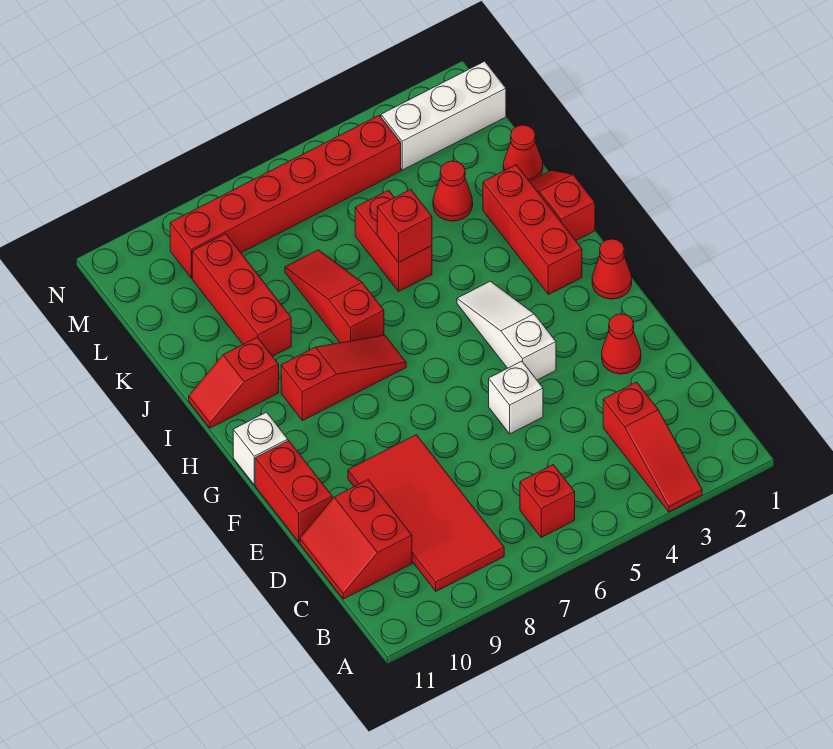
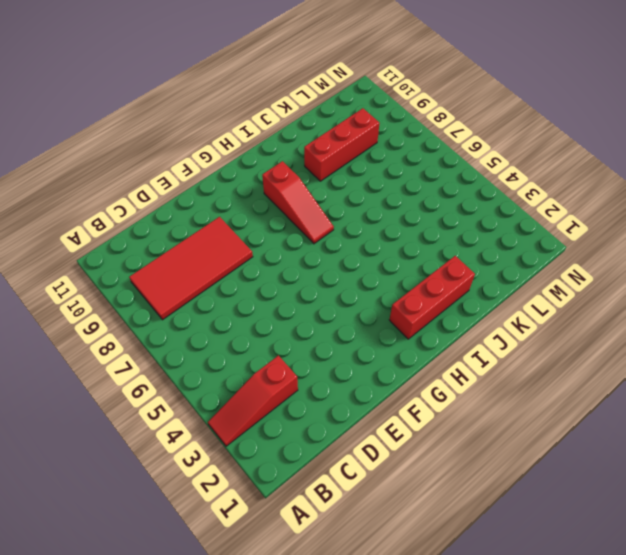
none -> red 1x1 brick [520,465,575,537]
none -> red 2x2 slope [300,480,412,599]
none -> red 1x1 cone [602,314,641,374]

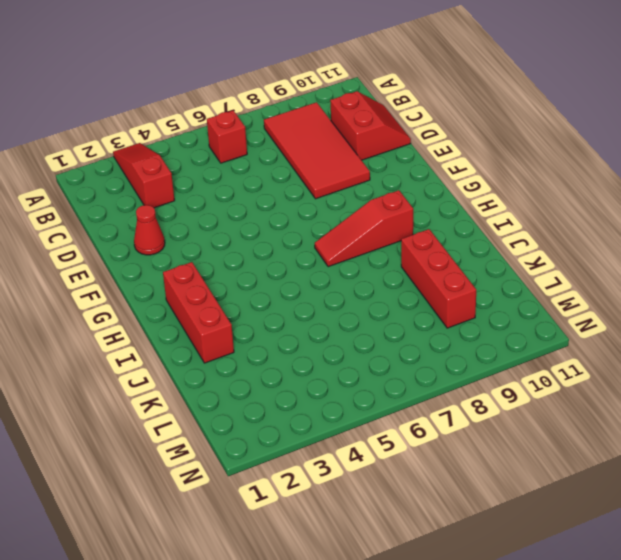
none -> white 1x1 brick [489,361,543,434]
none -> red 1x2 brick [255,441,332,542]
none -> white 1x3 slope [457,281,556,380]

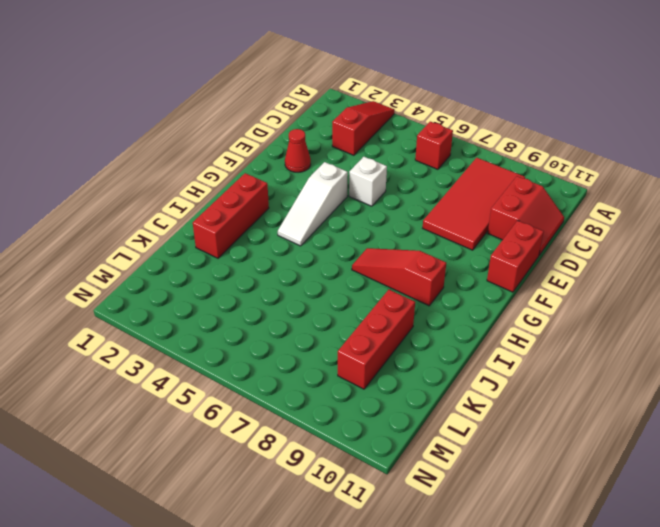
none -> red 1x1 cone [592,239,632,299]
none -> white 1x1 brick [233,412,288,485]
none -> red 1x2 slope [530,170,595,240]

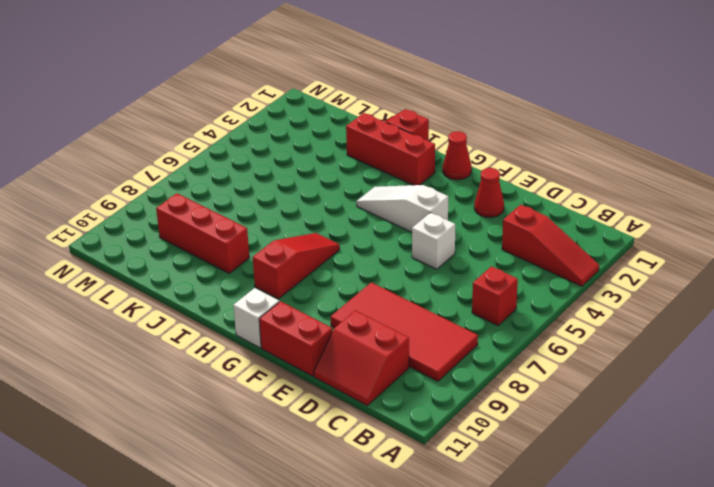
none -> red 1x3 slope [285,250,384,343]
none -> red 1x2 slope [189,337,279,428]
none -> red 1x2 brick [355,190,432,291]

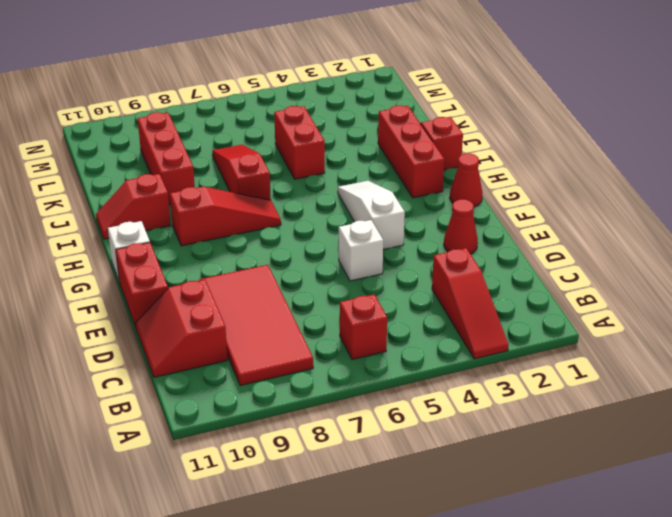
none -> red 1x1 cone [503,125,543,181]
none -> red 1x1 cone [433,161,473,221]
none -> white 1x3 brick [381,61,506,170]

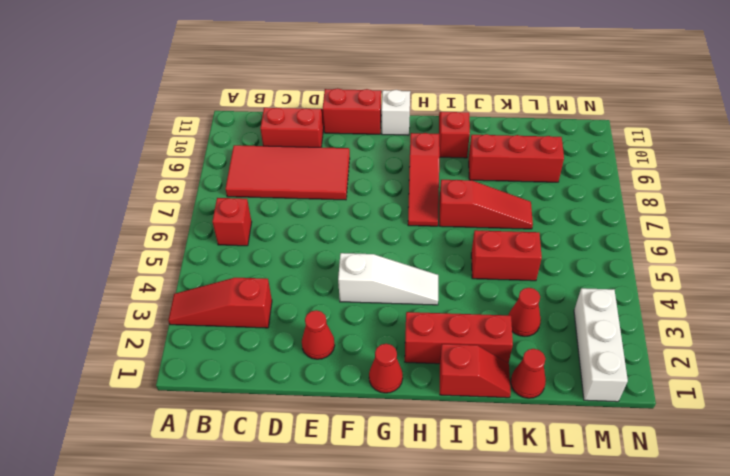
none -> white 1x1 brick [489,361,543,434]
none -> red 1x6 brick [170,115,401,278]
none -> red 1x1 brick [377,190,432,262]

